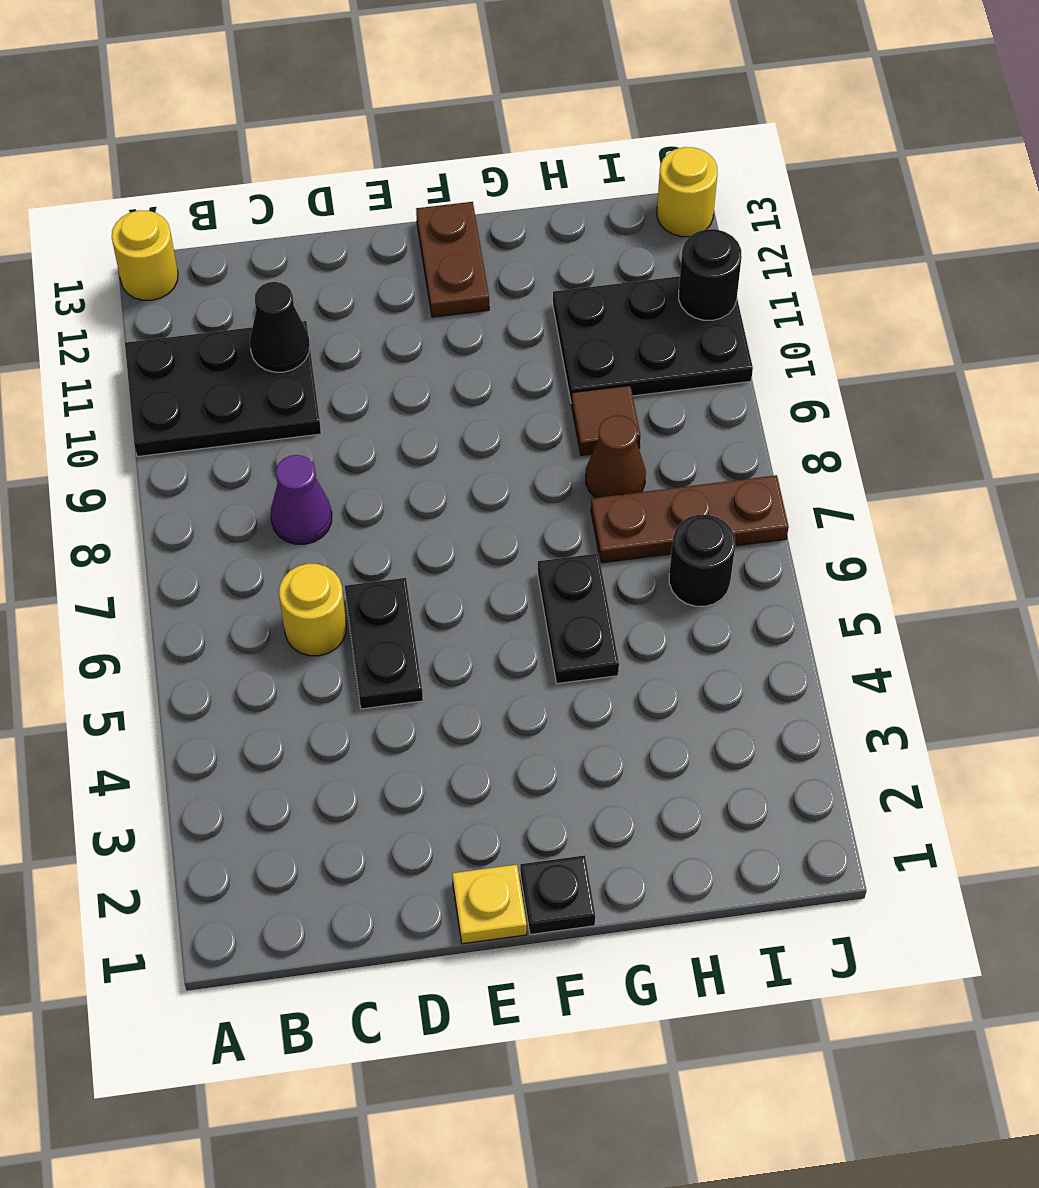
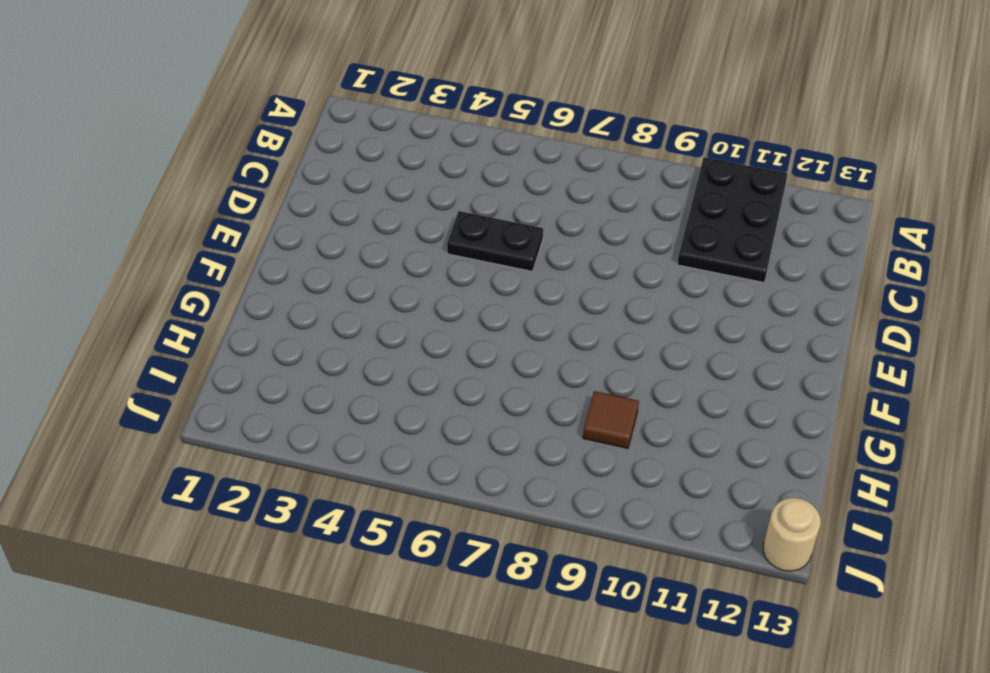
tan 1x1 round brick [763,498,821,571] -> yellow 1x1 round brick [657,147,718,237]
none -> yellow 1x1 round brick [112,210,178,300]
none -> yellow 1x1 round brick [279,564,346,656]
none -> purple 1x1 cone [271,455,332,544]

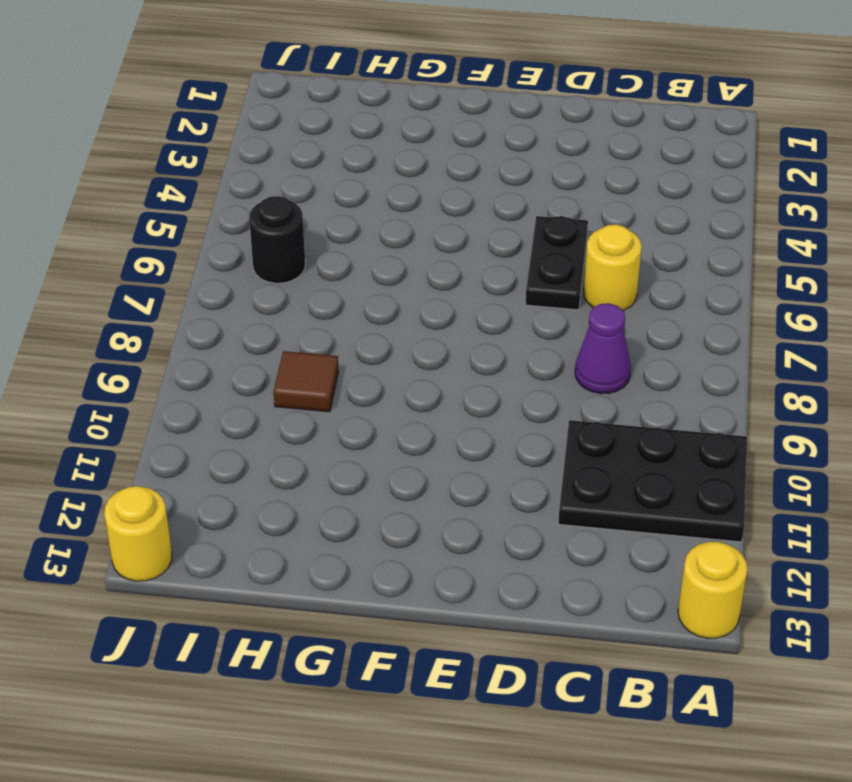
none -> yellow 1x1 plate [452,865,527,944]
none -> black 1x1 plate [520,855,595,935]
none -> brown 1x2 plate [416,202,489,317]

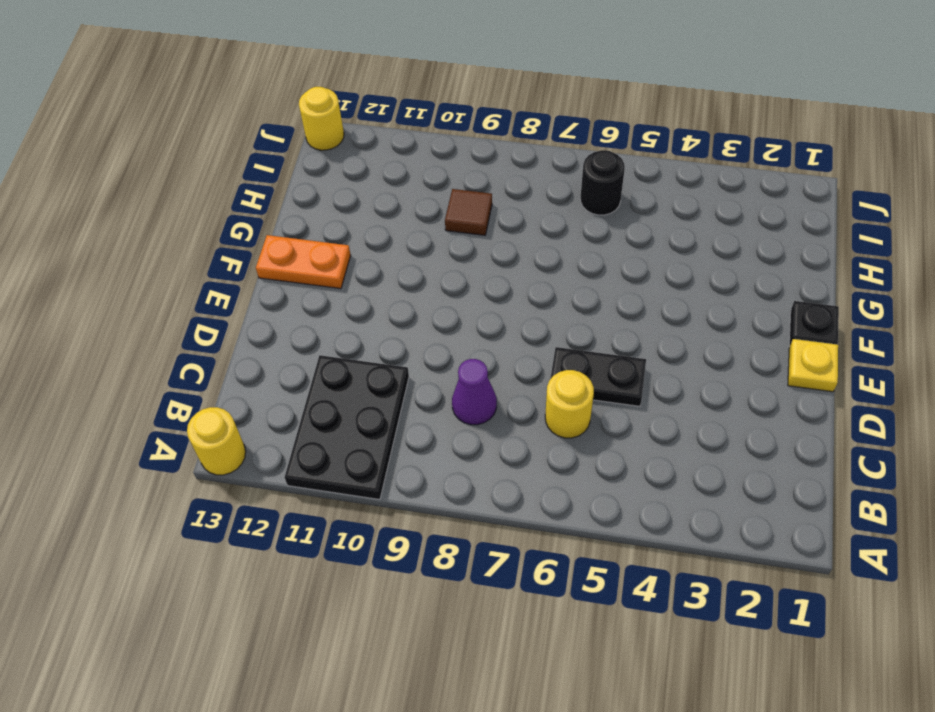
orange 1x2 plate [256,235,351,289] -> brown 1x2 plate [416,202,489,317]
none -> black 1x2 plate [538,553,619,684]
none -> brown 1x3 plate [591,475,789,563]
none -> brown 1x1 cone [586,415,646,498]

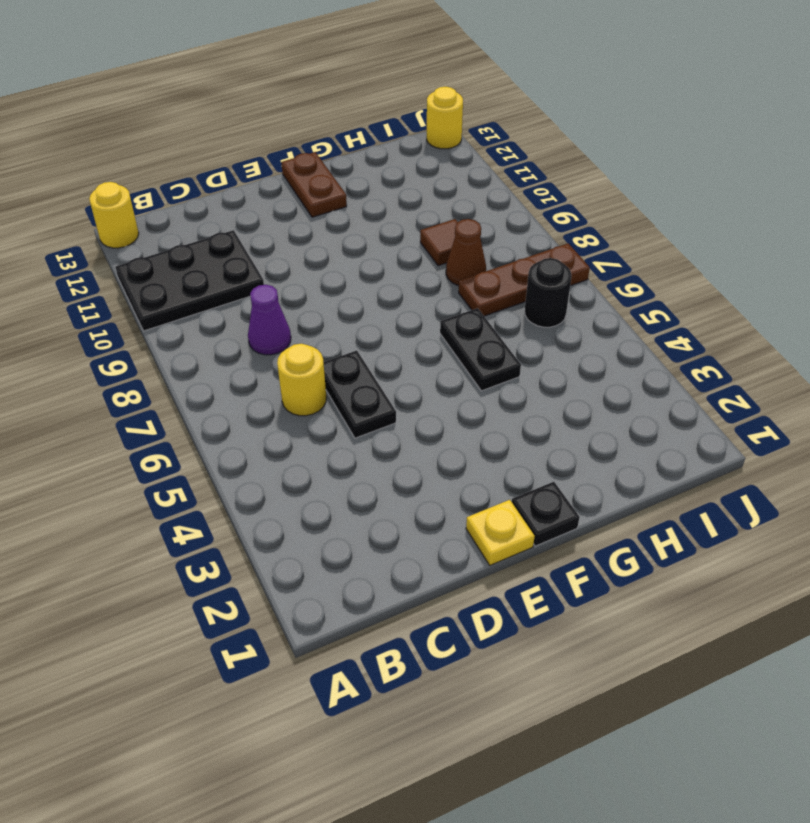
none -> black 2x3 plate [553,276,753,403]
none -> black 1x1 cone [250,282,310,372]
none -> black 1x1 round brick [679,229,742,320]

